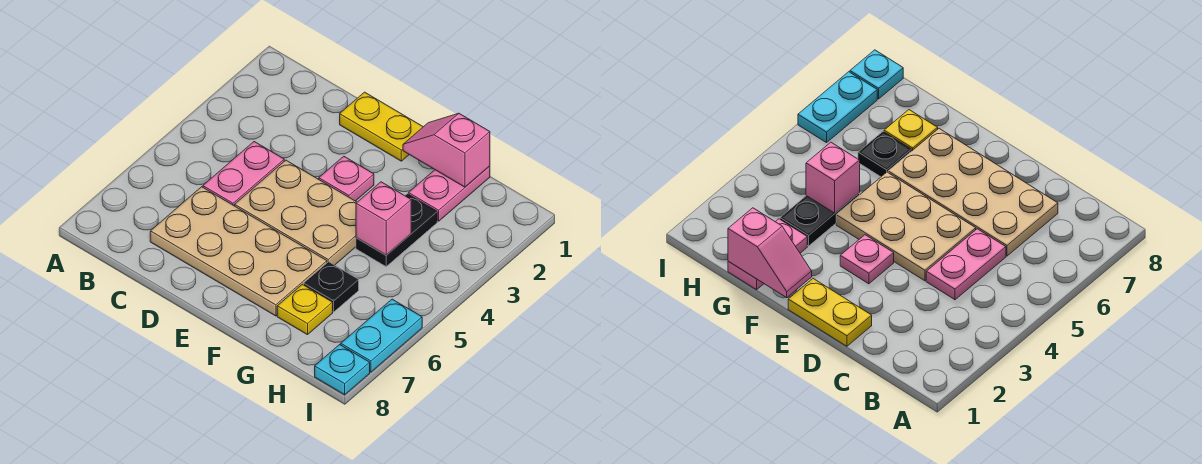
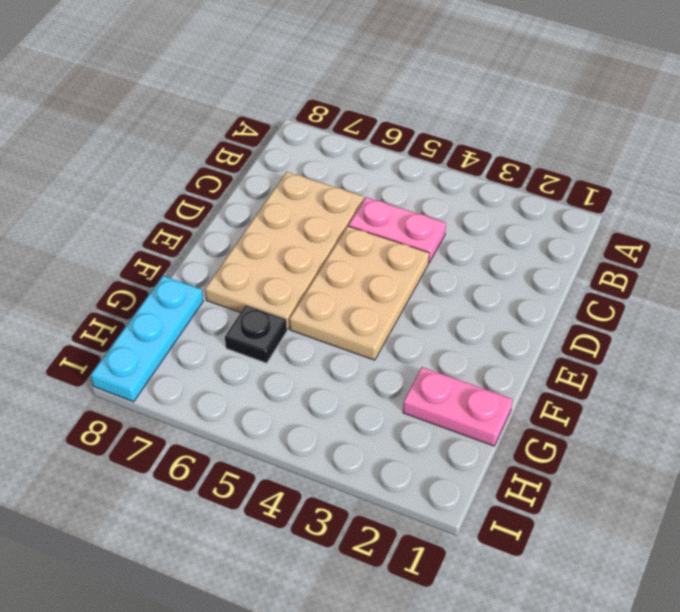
cyan 1x3 plate [91,276,203,402] -> cyan 1x1 plate [315,345,370,395]
none -> yellow 1x2 plate [340,92,423,161]
none -> pink 1x1 plate [319,156,374,201]
none -> black 1x2 plate [356,194,437,266]

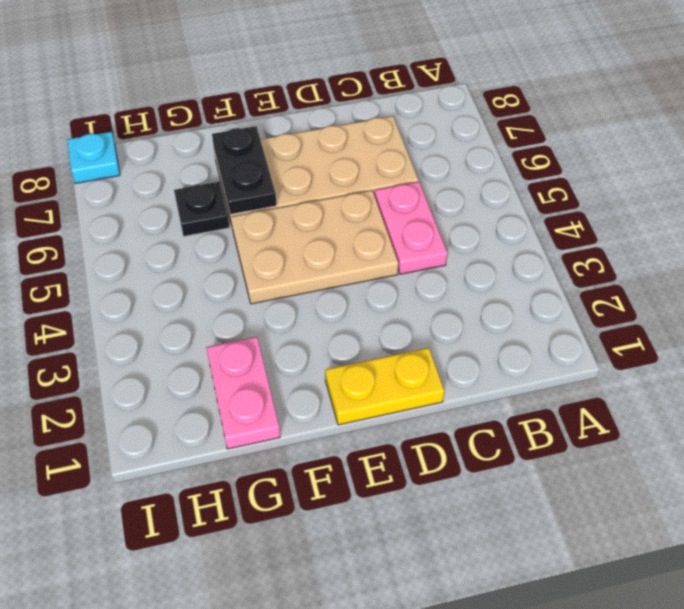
black 1x2 plate [212,126,276,214] -> black 1x2 plate moved to [356,194,437,266]
none -> pink 1x1 plate [319,156,374,201]
none -> yellow 1x1 plate [277,284,333,335]
none -> cyan 1x2 plate [341,299,422,372]

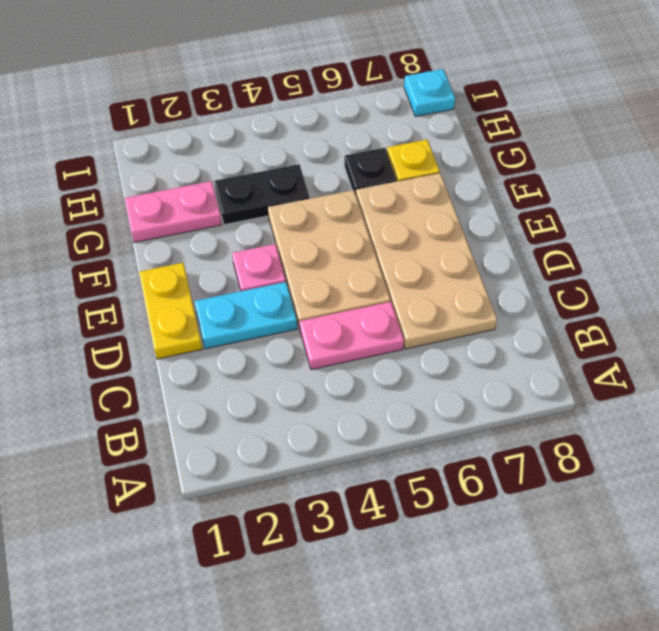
cyan 1x2 plate [195,282,297,349] -> cyan 1x2 plate moved to [341,299,422,372]
none -> pink 1x2 slope [403,113,490,187]
none -> pink 1x1 brick [356,182,411,255]

